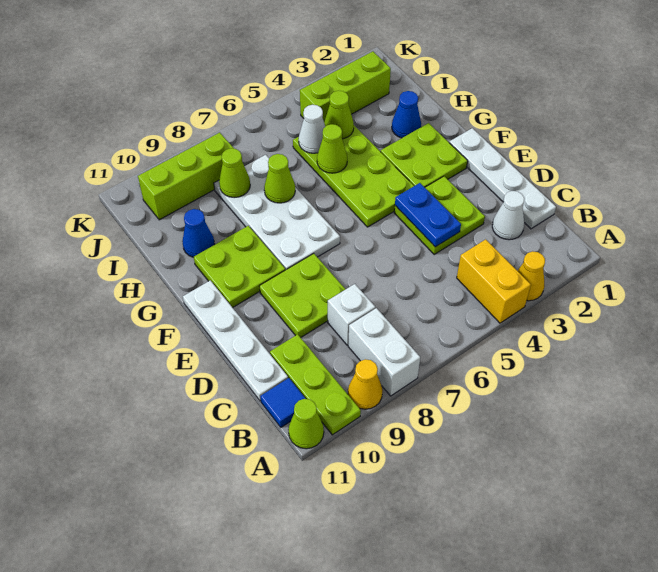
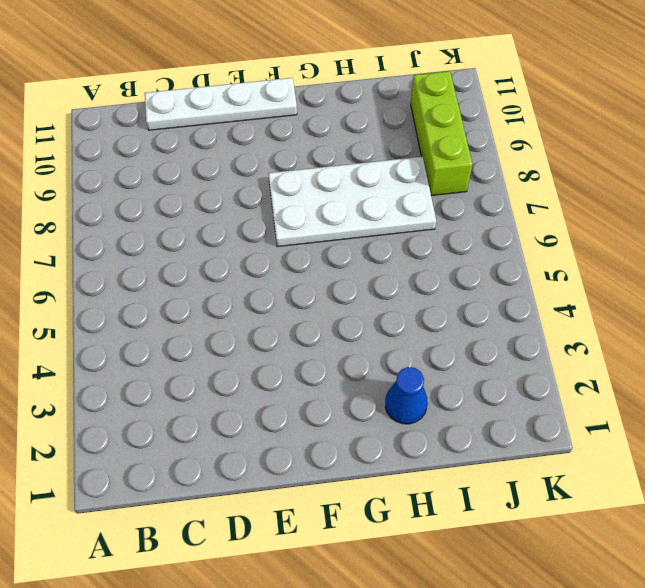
none -> yellow 1x1 cone [518,251,545,301]
none -> yellow 1x2 brick [457,239,531,323]
none -> white 1x2 brick [348,308,420,396]

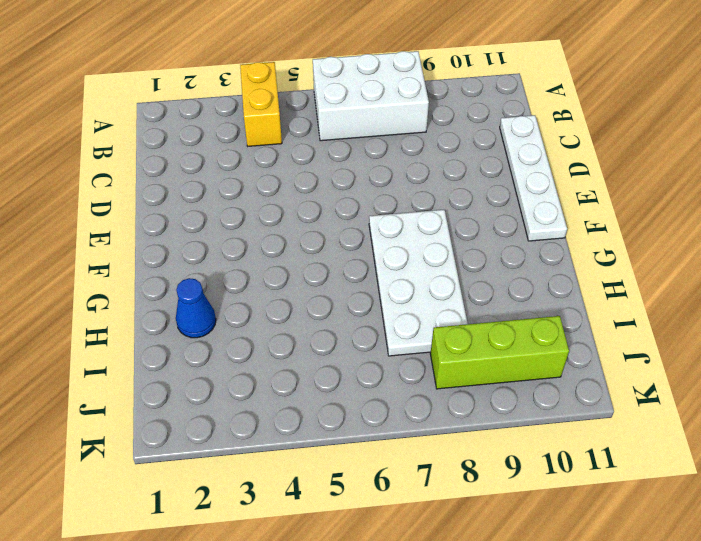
white 2x3 brick [313,51,429,141] -> white 1x2 brick [348,308,420,396]
none -> yellow 1x1 cone [518,251,545,301]
none -> yellow 1x1 cone [348,359,383,409]
none -> lime 1x3 plate [270,334,361,435]

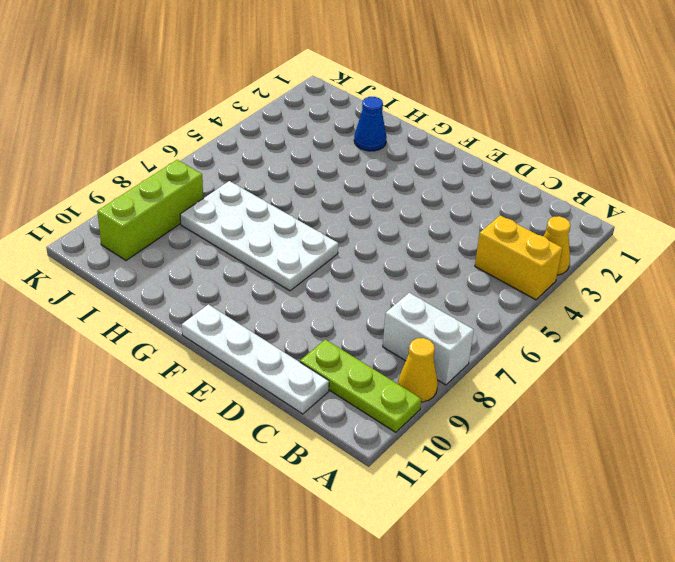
none -> lime 1x1 cone [288,399,324,449]
none -> blue 1x1 tile [260,378,306,427]
none -> white 1x4 plate [449,128,556,229]

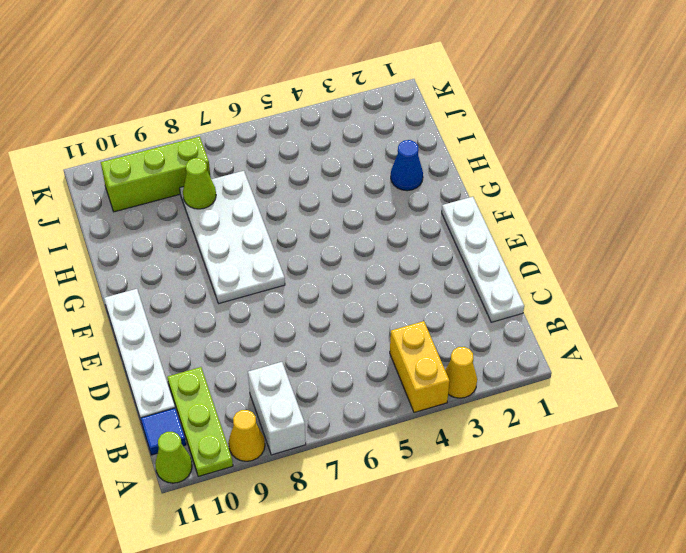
none -> white 1x1 cone [492,191,524,240]
none -> white 1x1 brick [328,284,375,345]
none -> lime 2x2 plate [394,176,485,254]

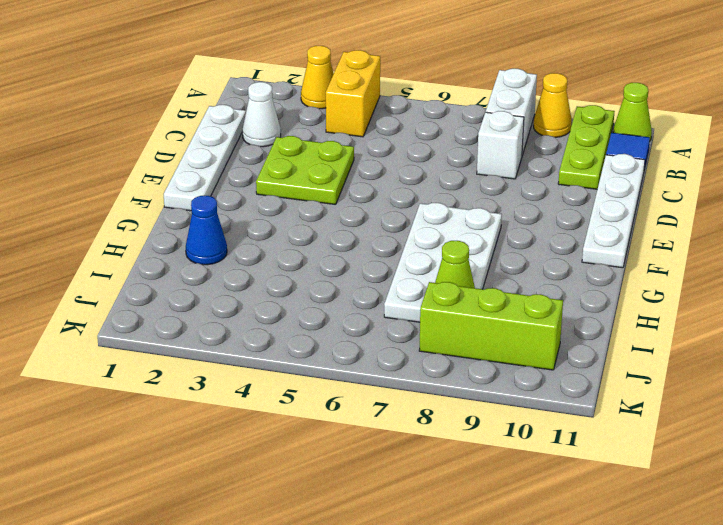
none -> lime 2x2 plate [259,254,346,338]
none -> lime 2x2 plate [381,123,468,187]
none -> lime 2x4 plate [293,126,414,227]

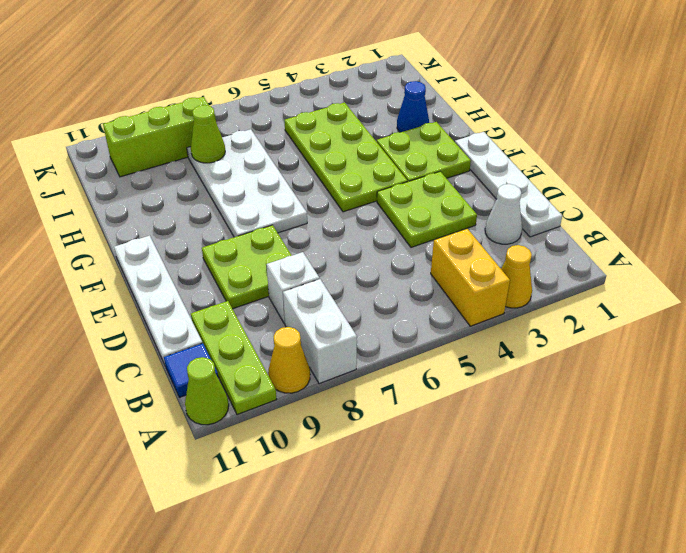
none -> lime 2x2 plate [194,226,285,308]
none -> blue 1x1 cone [182,209,215,257]
none -> lime 1x3 brick [300,51,391,122]

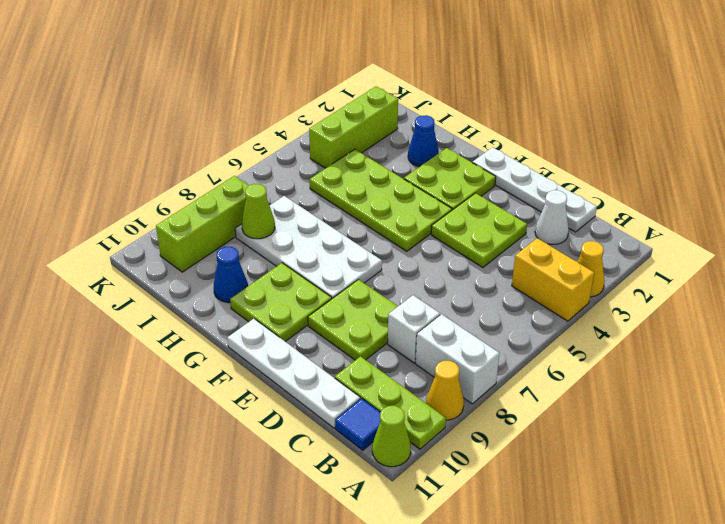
none -> blue 1x2 plate [395,183,461,247]
none -> lime 1x1 cone [317,124,347,173]
none -> lime 1x1 cone [264,154,295,203]

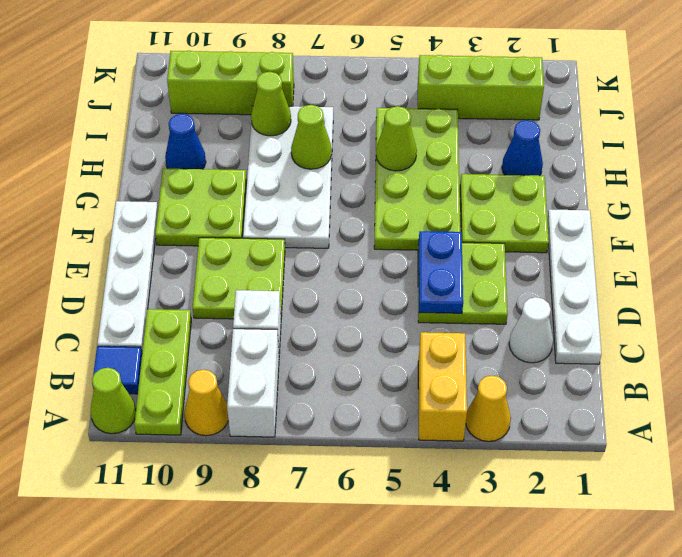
none -> lime 1x1 cone [324,91,354,139]
none -> white 1x1 cone [299,105,325,153]

